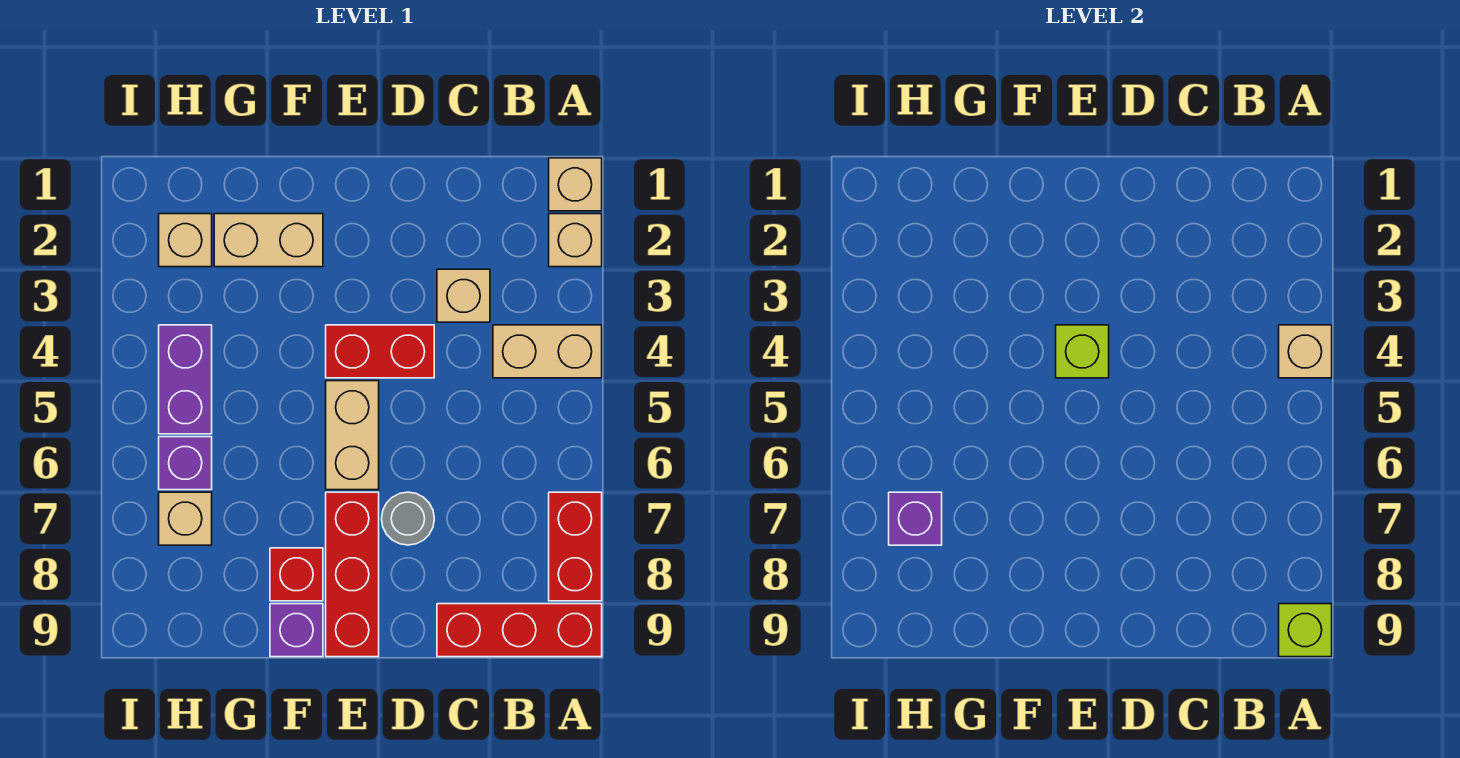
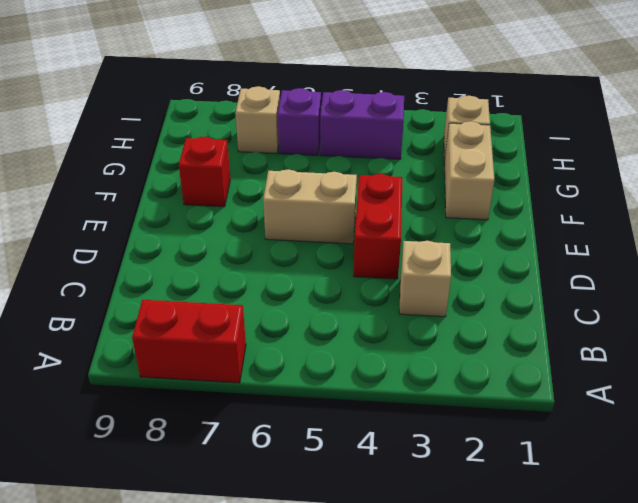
none -> tan 1x1 brick [549,158,602,211]
none -> tan 1x1 brick [549,214,602,267]
none -> tan 1x2 brick [493,325,602,378]

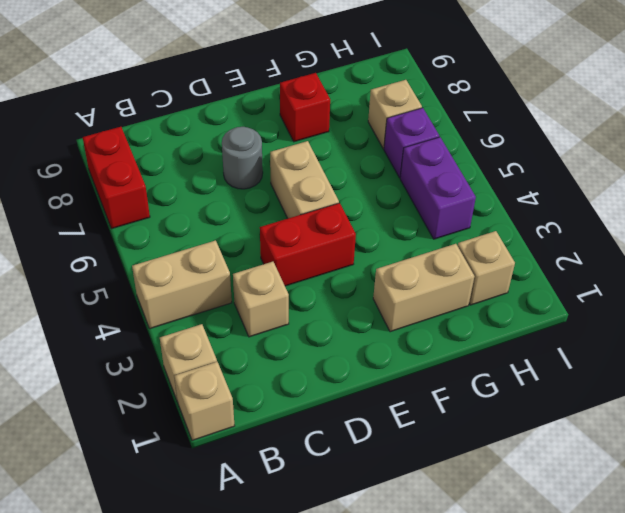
none -> red 1x3 brick [437,604,602,657]
none -> red 1x3 brick [326,492,379,657]
none -> purple 1x1 brick [270,604,323,657]

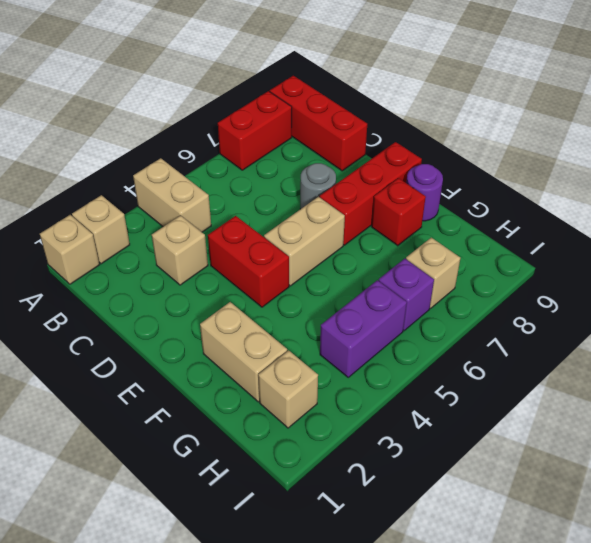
purple 1x1 round brick [406,164,443,221] -> purple 1x1 brick [270,604,323,657]
none -> tan 1x1 brick [1279,325,1332,378]
none -> lime 1x1 brick [1279,604,1332,657]
none -> lime 1x1 brick [1056,325,1109,378]

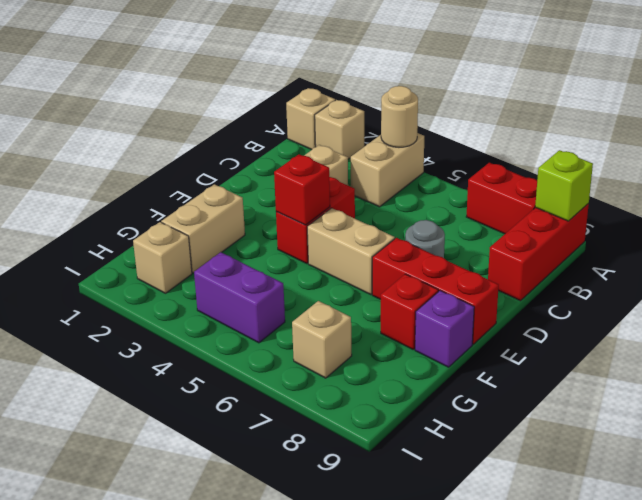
tan 1x1 round brick [381,86,418,147] -> tan 1x1 brick [1279,325,1332,378]
red 1x1 brick [274,154,330,225] -> lime 1x1 brick [1056,325,1109,378]
none -> purple 1x1 brick [159,437,212,490]
none -> purple 1x1 brick [889,492,942,545]

